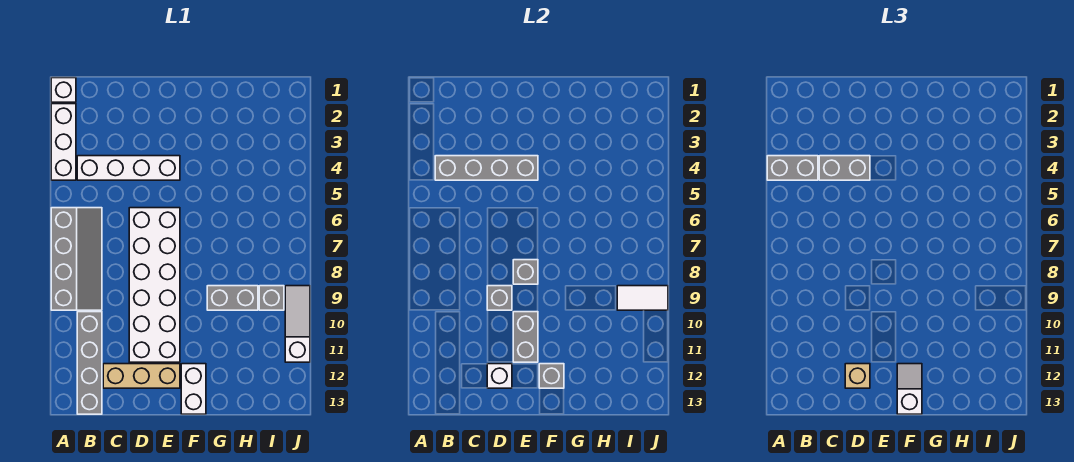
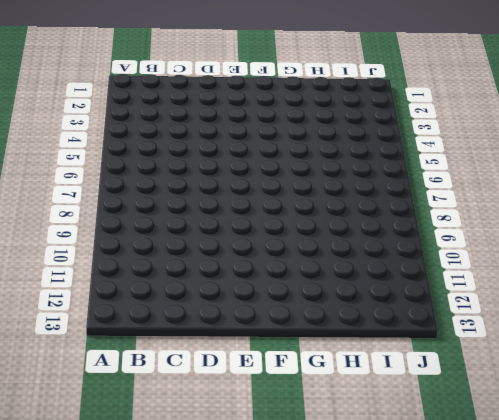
none -> white 1x1 brick [51,78,76,102]
none -> white 1x3 brick [51,104,76,180]
none -> grey 2x4 slope [51,208,102,310]

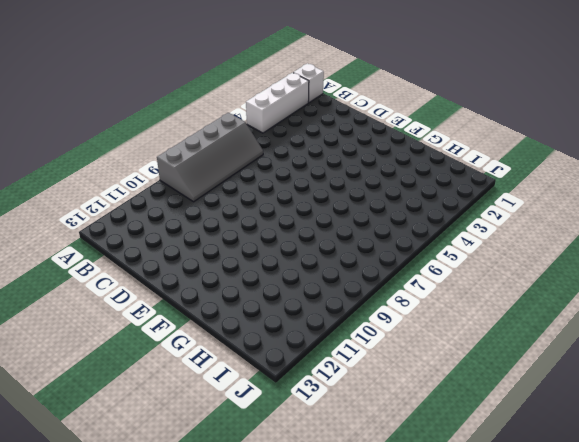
none -> white 1x4 brick [77,156,180,180]
none -> grey 1x4 brick [77,312,102,414]
none -> tan 1x3 brick [103,364,180,388]

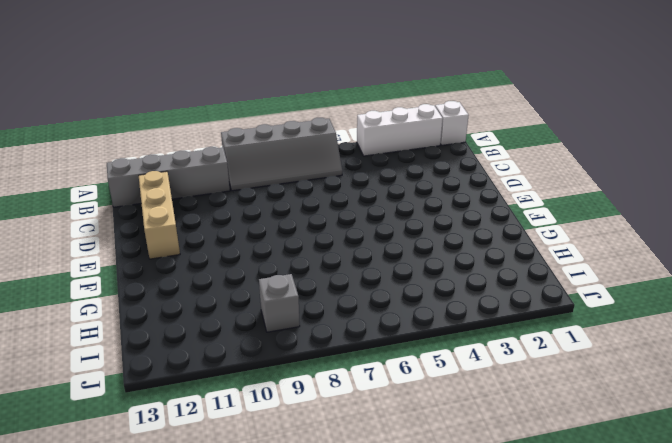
none -> white 1x4 brick [77,156,180,180]
none -> white 2x6 brick [129,208,180,362]
none -> white 1x2 brick [181,364,206,414]

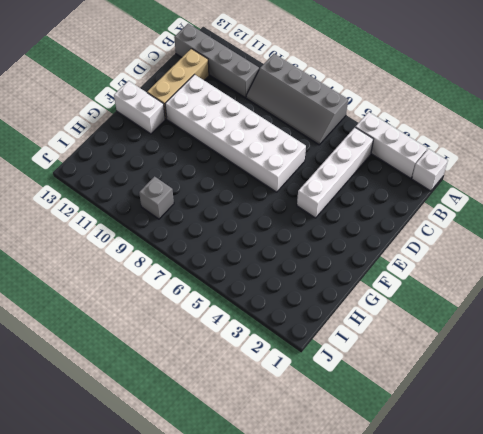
none -> grey 1x2 brick [207,286,258,310]
none -> white 1x3 slope [285,286,310,362]
none -> grey 1x4 brick [435,156,538,180]

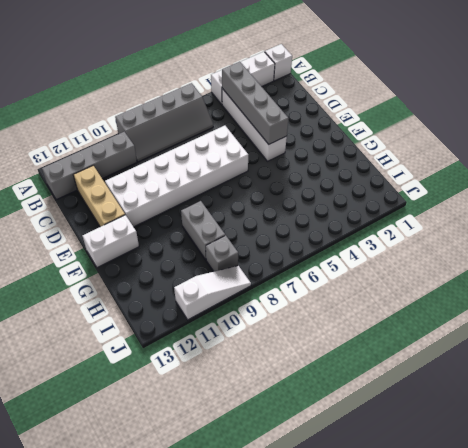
none -> grey 1x1 brick [487,286,512,310]
none -> white 1x1 brick [487,364,512,388]
none -> grey 1x1 brick [513,260,538,284]

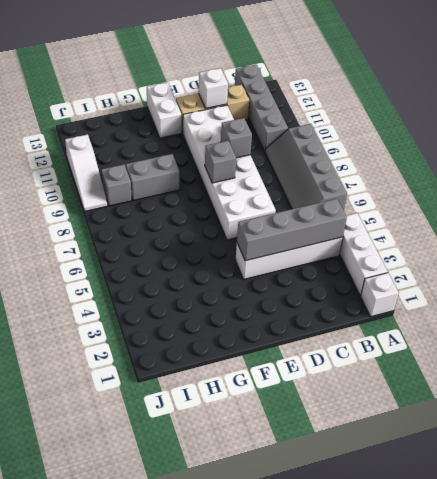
none -> grey 1x2 brick [513,312,538,362]
none -> grey 1x1 brick [539,364,564,388]
none -> white 1x2 tile [617,286,668,310]

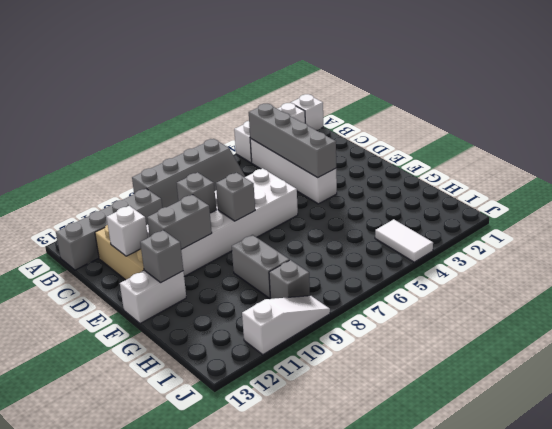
white 1x2 tile [375,219,433,262] -> white 1x2 tile moved to [617,286,668,310]
none -> grey 1x2 brick [767,156,818,180]
none -> grey 1x2 brick [819,156,870,180]
none -> tan 1x1 brick [845,364,870,388]

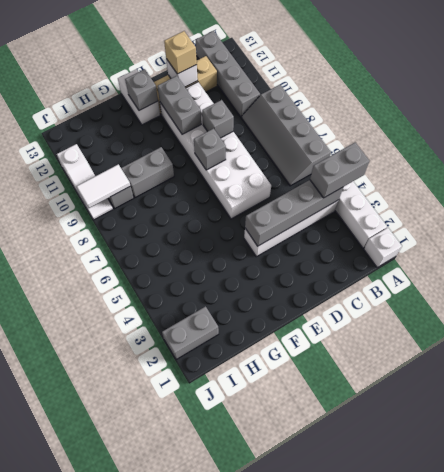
grey 1x2 brick [162,306,219,360] -> grey 1x2 brick moved to [819,156,870,180]
none -> white 1x2 slope [897,364,922,414]

